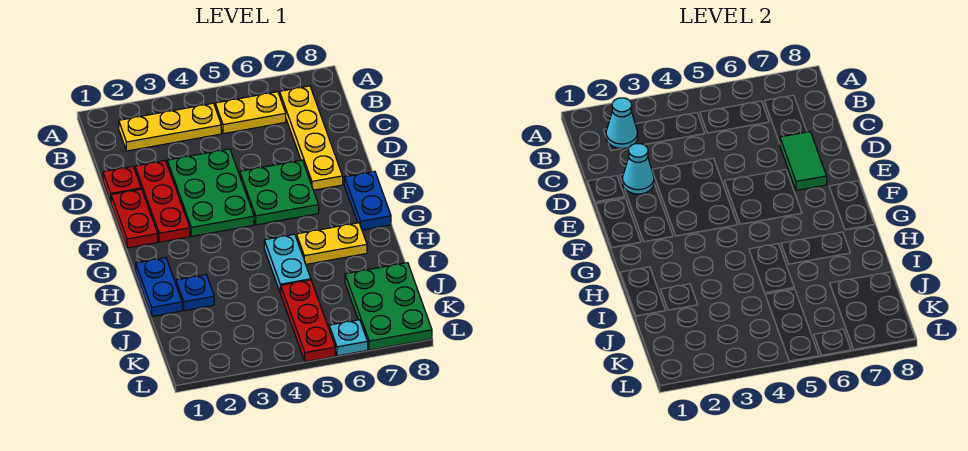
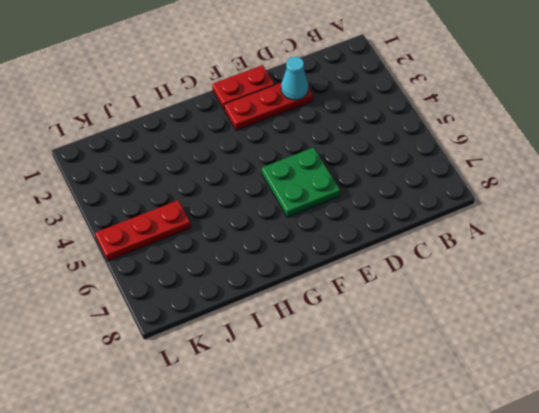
none -> yellow 1x3 plate [119,103,221,151]
none -> yellow 1x2 plate [215,92,286,134]
none -> yellow 1x4 plate [280,86,343,190]

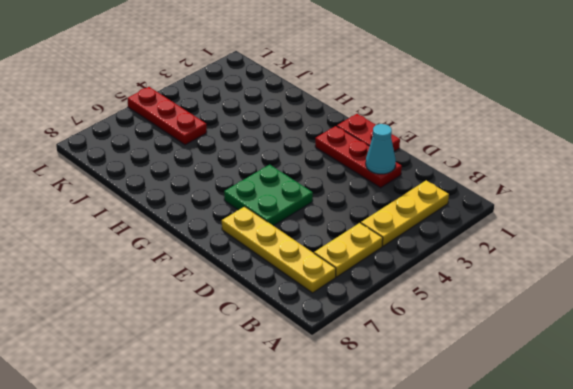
none -> red 1x1 plate [103,166,141,202]
none -> green 2x3 plate [167,149,254,236]
none -> blue 1x2 plate [344,171,391,230]

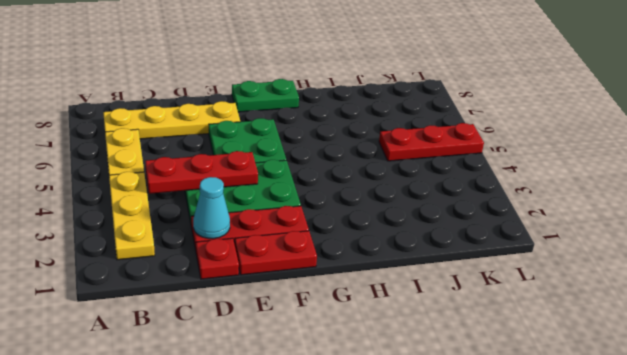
red 1x3 plate [145,151,258,194] -> none
green 1x2 plate [232,79,299,112] -> blue 1x2 plate [344,171,391,230]
none -> blue 1x2 plate [136,258,182,316]
none -> cyan 1x2 plate [264,234,311,293]
none -> yellow 1x2 plate [296,223,367,264]

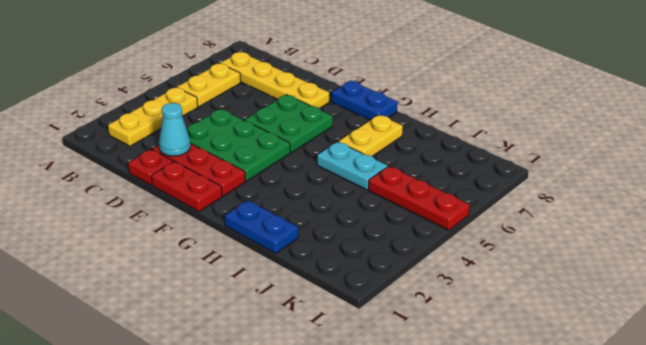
none -> blue 1x1 plate [176,275,214,311]
none -> green 2x3 plate [345,263,432,350]
none -> cyan 1x1 plate [329,320,368,356]

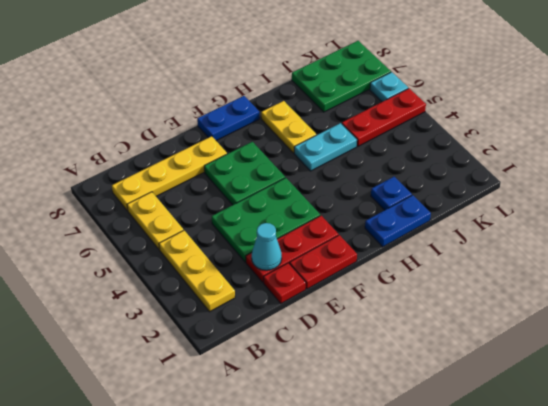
none -> cyan 1x1 cone [606,98,638,149]
none -> green 1x2 tile [780,132,827,190]

